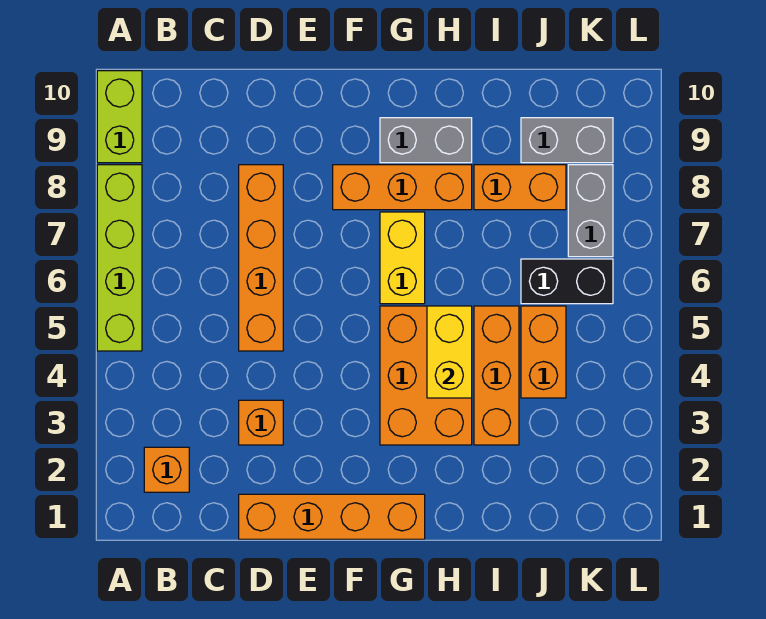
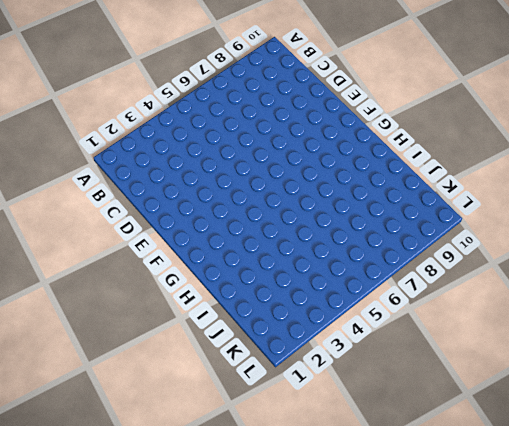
none -> lime 1x4 brick [97,165,142,351]
none -> lime 1x2 brick [97,71,142,163]
none -> orange 1x1 brick [144,447,189,492]

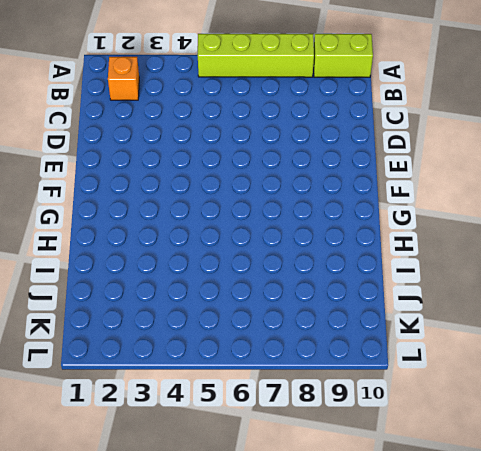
none -> orange 1x4 brick [239,494,425,539]
none -> orange 1x1 brick [239,400,283,445]
none -> orange 1x4 brick [239,165,283,351]

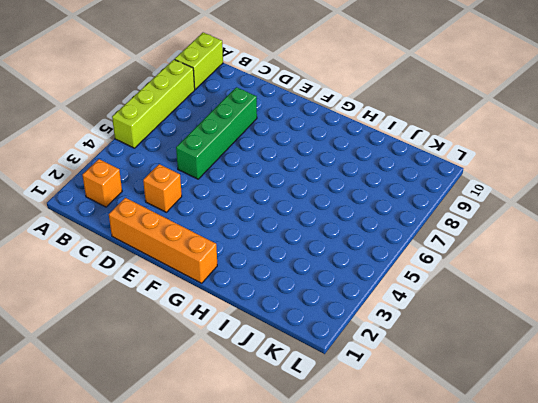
green 1x4 brick [176,87,257,179] -> orange 1x4 brick [239,165,283,351]
none -> orange 1x3 brick [333,165,472,210]
none -> orange 2x3 brick [380,306,472,445]
none -> yellow 1x2 brick [380,212,425,304]

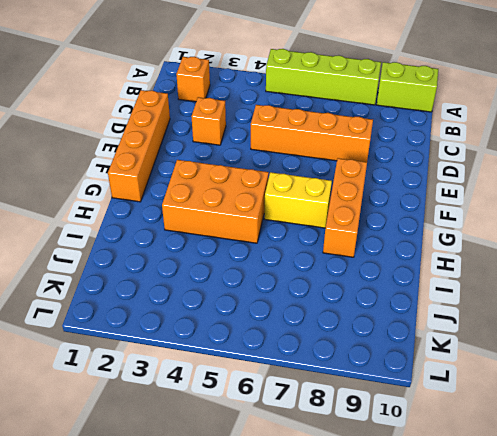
none -> grey 1x2 brick [380,118,472,163]
none -> orange 1x3 brick [474,306,519,445]
none -> orange 1x2 brick [474,165,566,210]

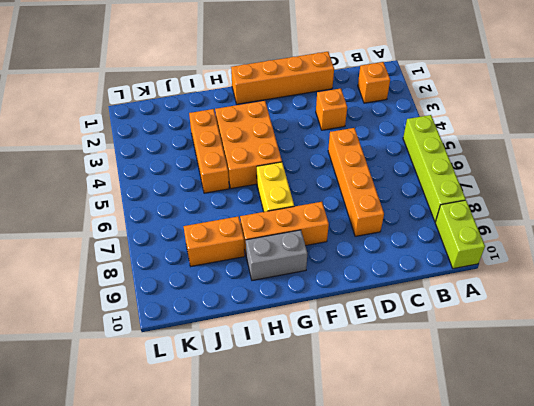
none -> orange 1x2 brick [521,306,566,398]
none -> black 1x2 brick [521,259,613,304]
none -> grey 1x2 brick [521,118,613,163]

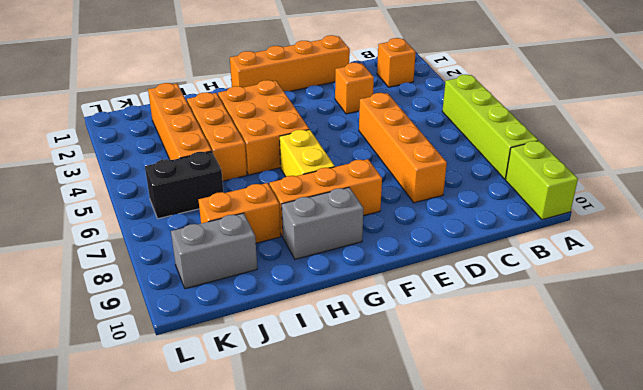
orange 1x4 brick [148,83,212,160] -> orange 1x2 brick [521,306,566,398]
none -> grey 1x2 brick [568,165,613,257]
none -> yellow 1x2 brick [427,306,472,398]

